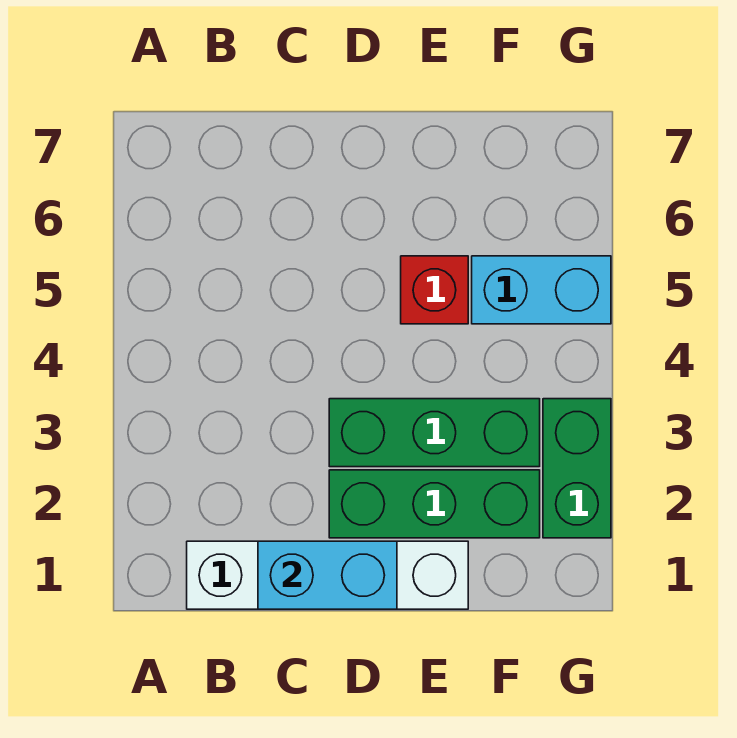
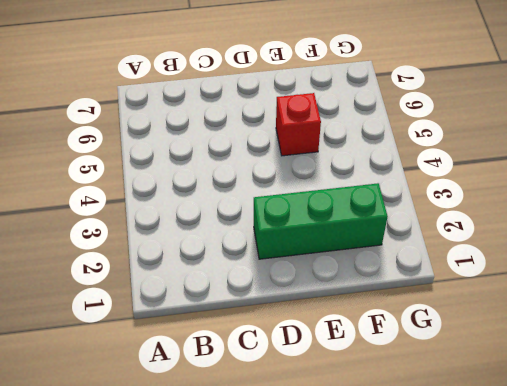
none -> white 1x4 brick [187,541,468,609]
none -> green 1x3 brick [329,399,540,467]

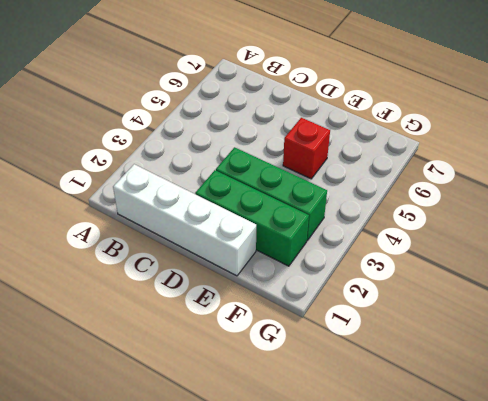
none -> cyan 1x2 brick [472,256,611,324]
none -> green 1x2 brick [543,399,611,538]

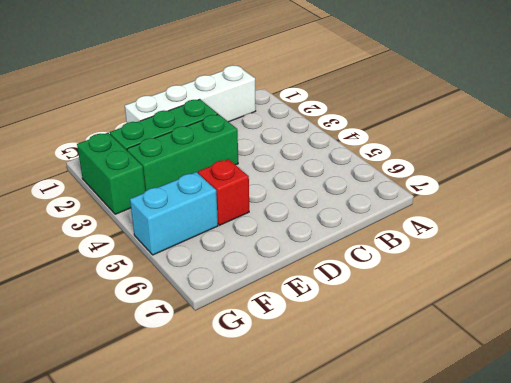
none -> cyan 1x2 brick [258,541,397,609]

